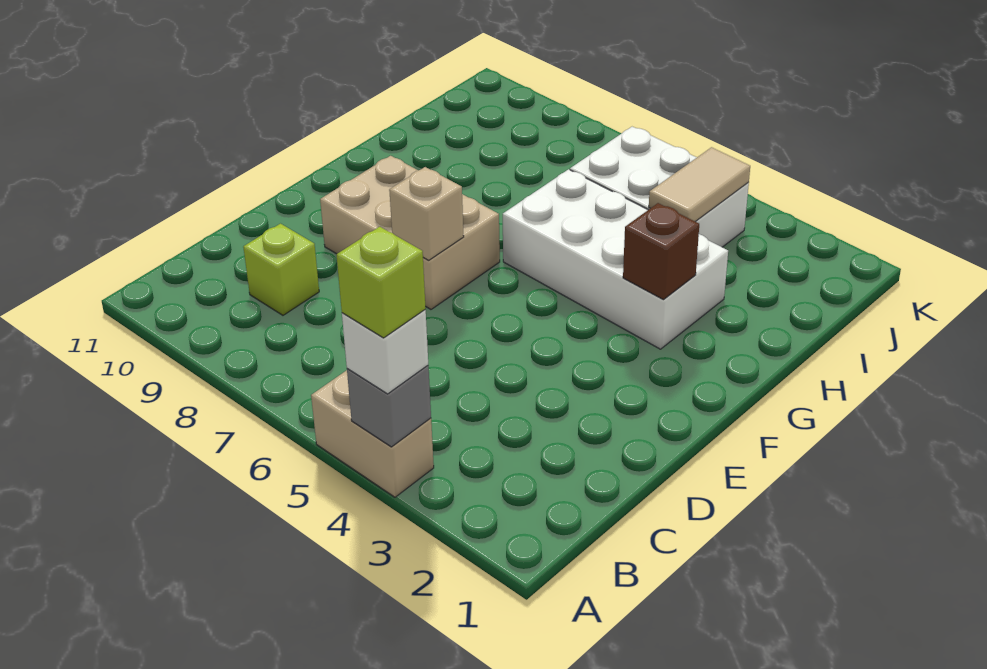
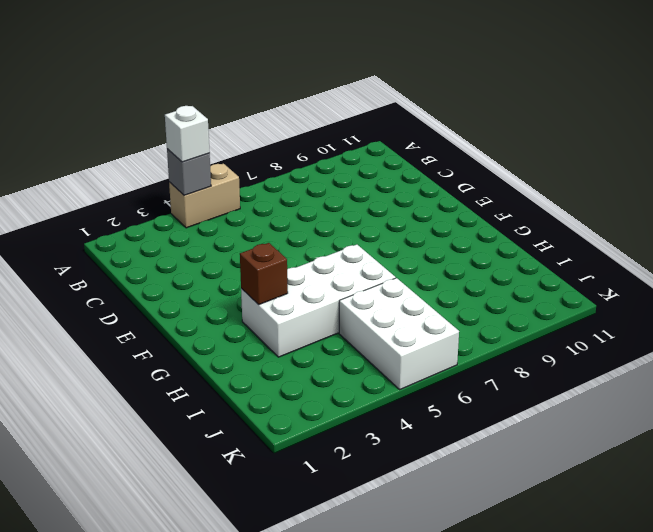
white 2x3 brick [339,278,459,389] -> white 2x3 brick turned to [570,127,749,247]
none -> lime 1x1 brick [243,224,319,315]
none -> tan 2x3 brick [320,156,500,309]

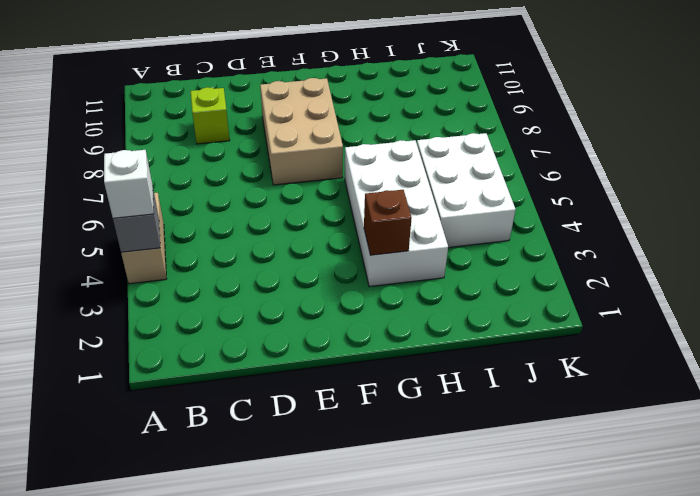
none -> tan 1x1 brick [389,167,464,260]
none -> tan 1x2 tile [649,147,750,222]

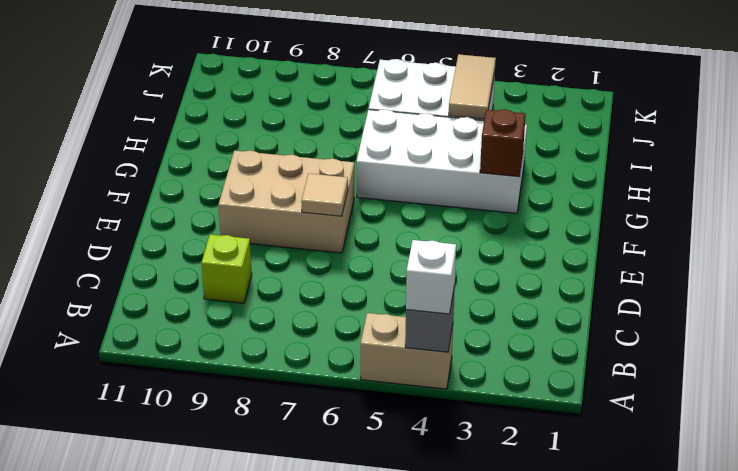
tan 1x1 tile [301,173,348,216] -> tan 1x1 brick [389,167,464,260]
none -> lime 1x1 brick [337,227,426,338]

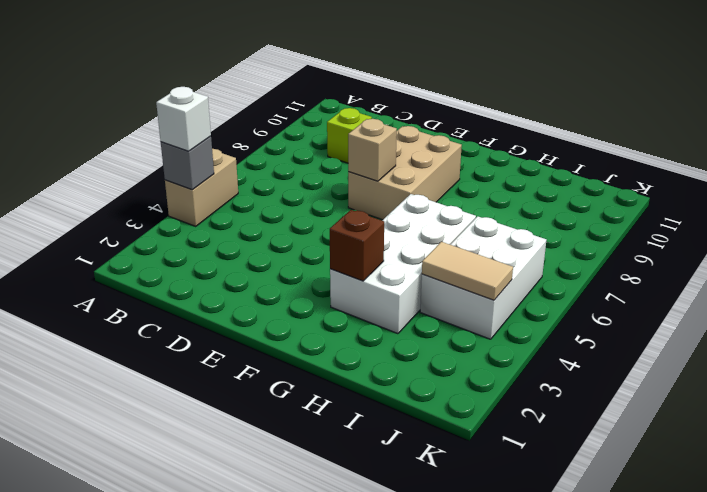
none -> lime 1x1 brick [337,227,426,338]

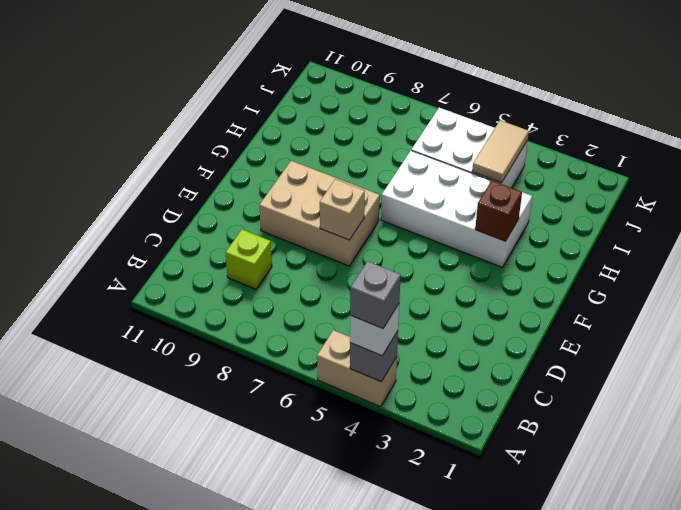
grey 1x1 brick [350,261,401,329] -> lime 1x1 brick [337,227,426,338]

